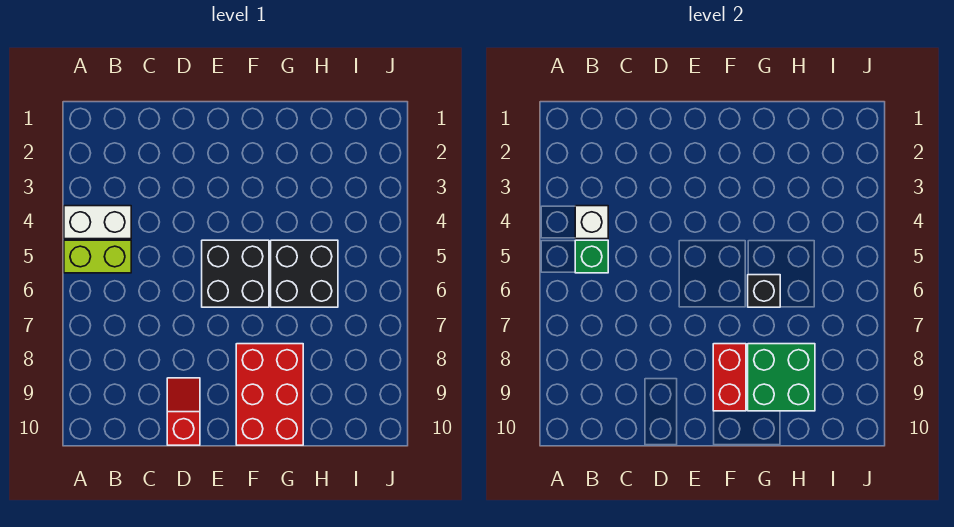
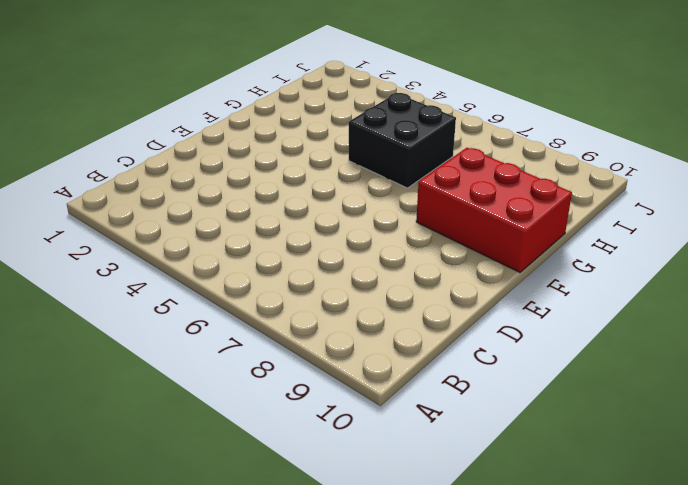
none -> white 1x2 brick [64,206,131,239]
none -> lime 1x2 brick [64,240,131,273]

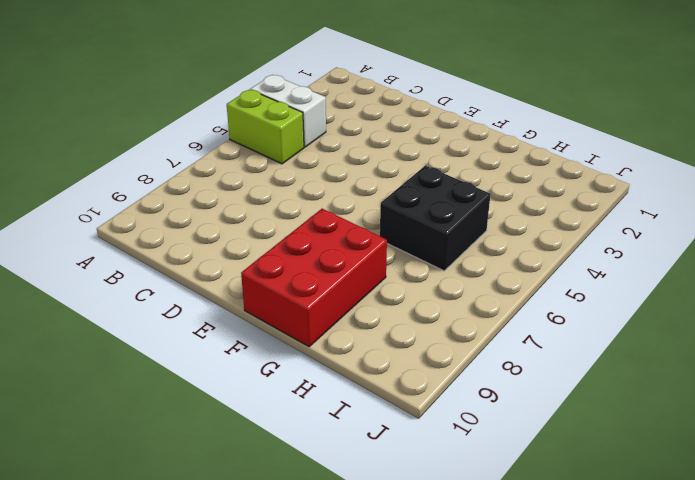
none -> red 1x2 slope [167,378,200,445]
none -> black 2x2 brick [202,240,269,307]

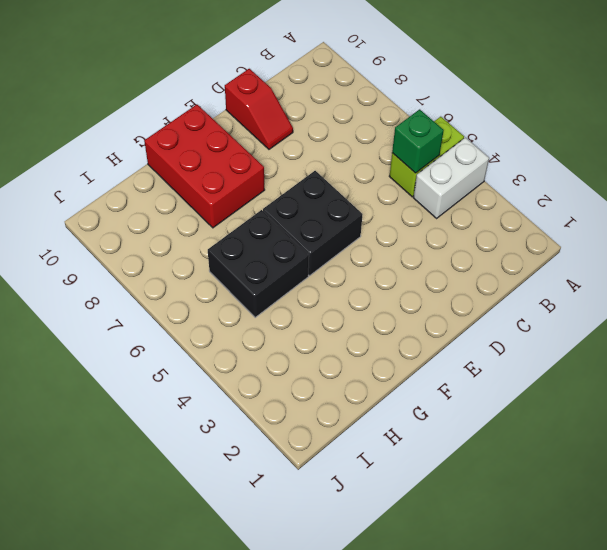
none -> white 1x1 brick [575,206,608,239]
none -> red 1x2 brick [713,344,746,411]

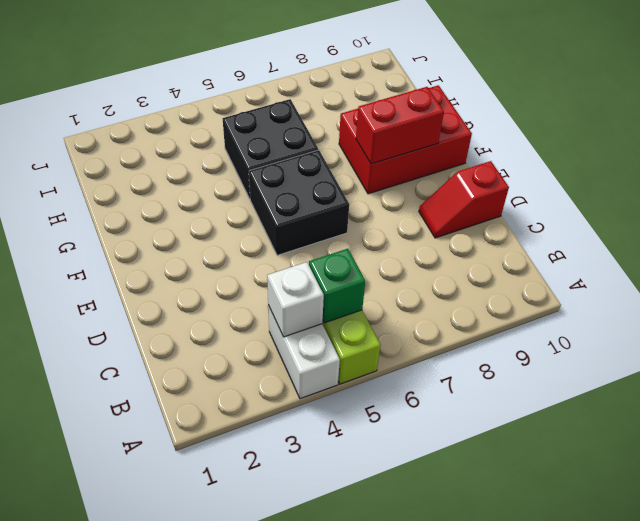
none -> black 1x1 brick [748,275,780,307]
none -> green 2x2 brick [748,344,815,411]

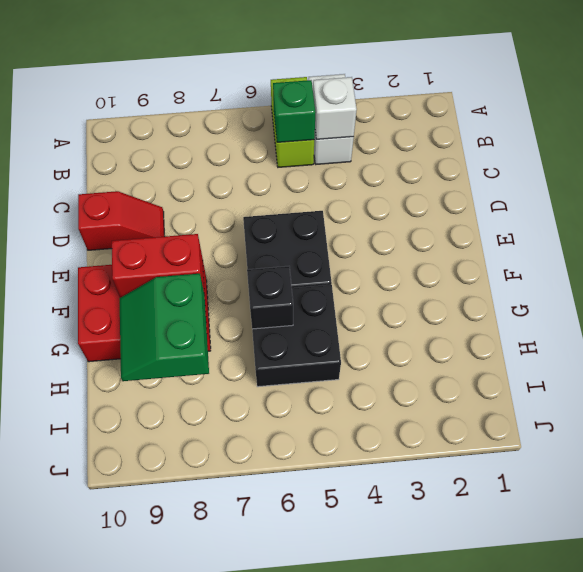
green 2x2 slope [119,274,209,381] -> green 2x2 brick [748,344,815,411]

